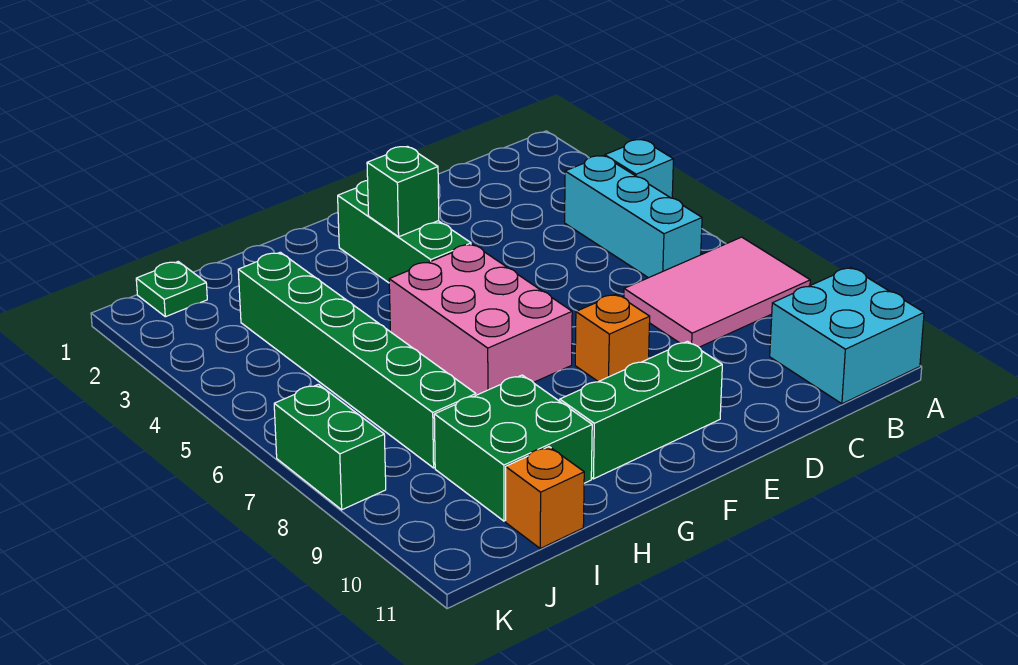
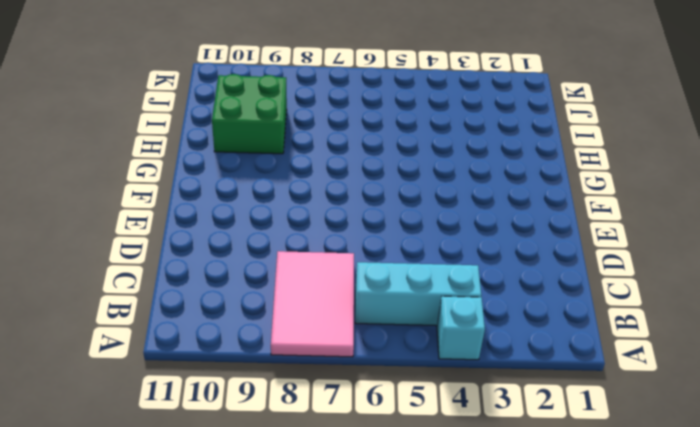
none -> cyan 2x2 brick [770,267,924,404]
none -> orange 1x1 brick [575,294,650,382]
none -> green 1x3 brick [560,341,722,479]

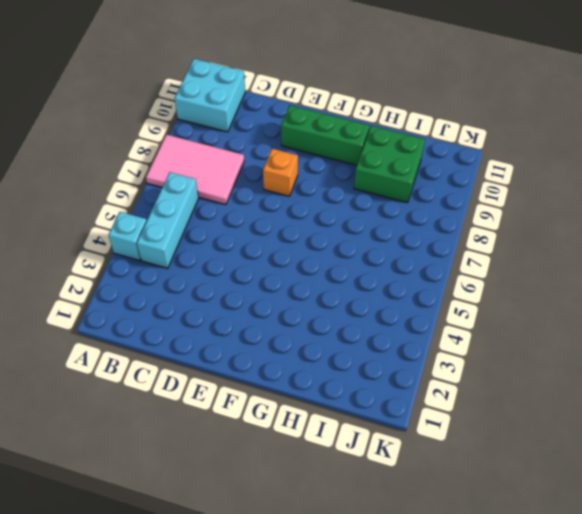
none -> green 1x3 brick [338,180,471,283]
none -> pink 2x3 brick [389,244,572,395]
none -> green 1x6 brick [238,252,476,468]

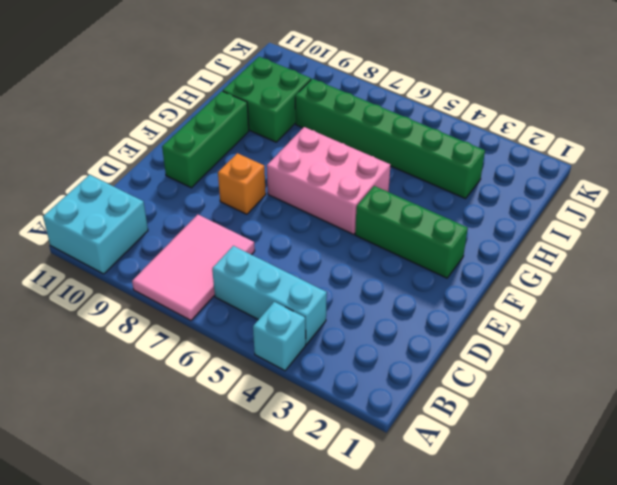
none -> orange 1x1 brick [506,447,584,548]
none -> green 1x1 plate [136,262,207,317]
none -> green 1x2 brick [274,384,386,510]

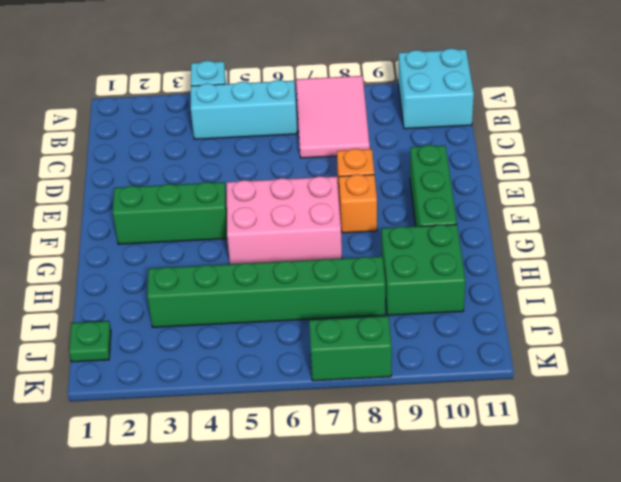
orange 1x1 brick [339,174,377,233] -> orange 1x1 brick moved to [506,447,584,548]
none -> green 1x1 brick [367,147,439,237]

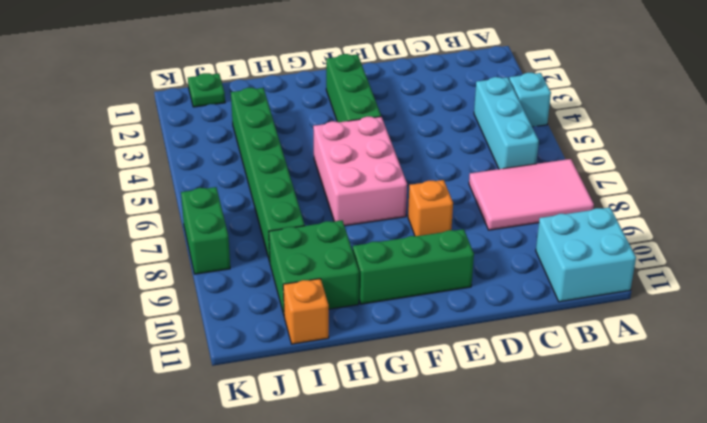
none -> green 1x1 brick [367,147,439,237]

